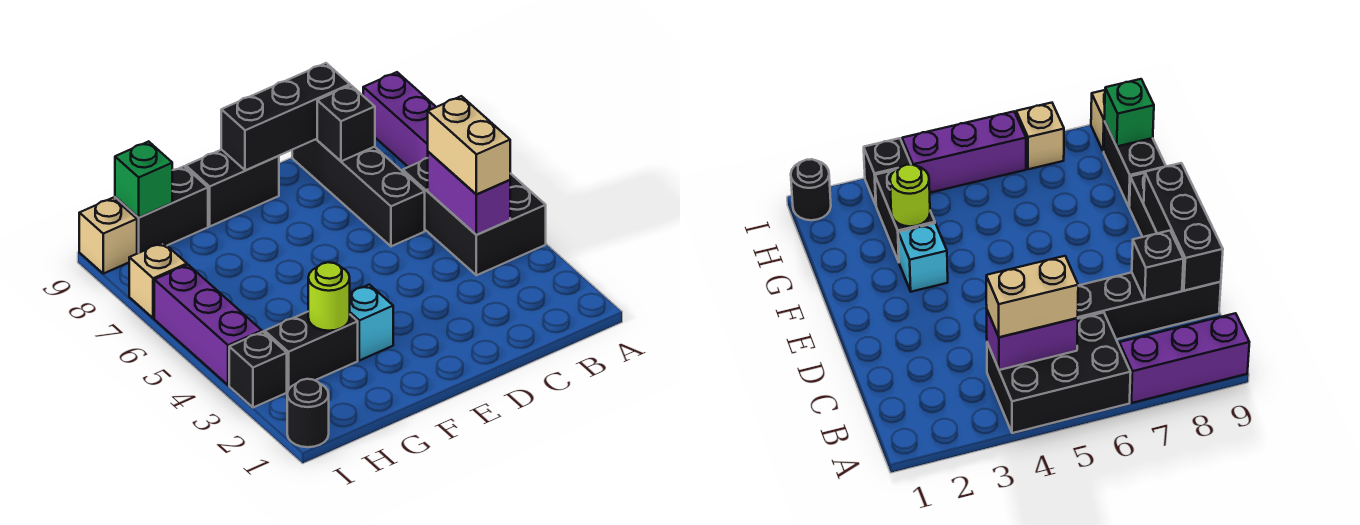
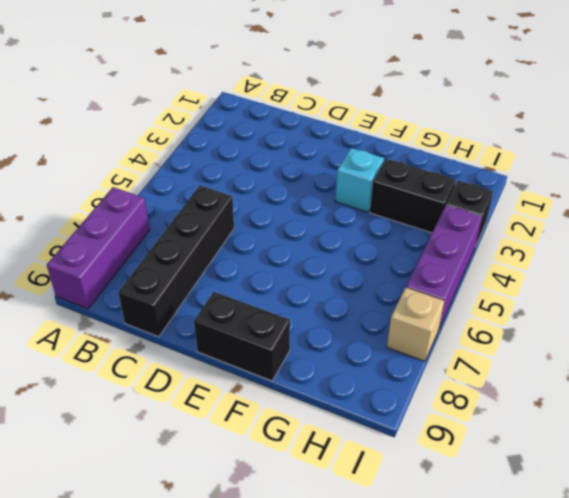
none -> black 2x3 brick [403,158,546,275]
none -> black 1x2 brick [115,166,208,254]
none -> black 1x1 round brick [287,379,329,447]

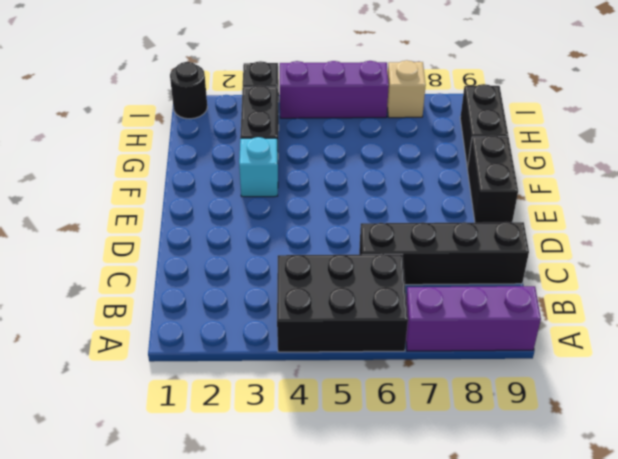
none -> tan 1x1 brick [79,198,137,274]
none -> purple 1x2 brick [428,152,510,235]
none -> black 1x1 brick [317,85,375,161]

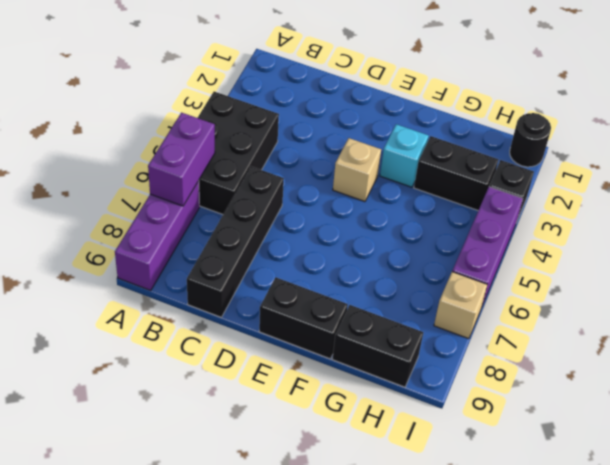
purple 1x2 brick [148,113,215,206] -> purple 1x2 brick moved to [428,152,510,235]
tan 1x1 brick [333,138,381,202] -> tan 1x1 brick moved to [79,198,137,274]
none -> black 1x1 brick [317,85,375,161]
none -> black 1x3 brick [221,63,350,171]
none -> lime 1x1 round brick [308,262,350,331]

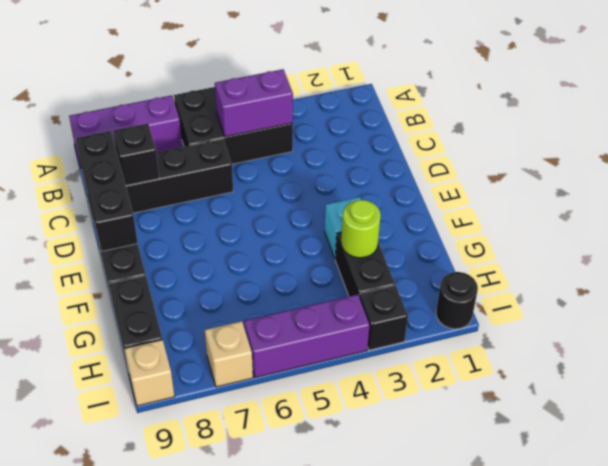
none -> green 1x1 brick [115,141,172,217]
none -> tan 1x2 brick [428,96,510,195]

